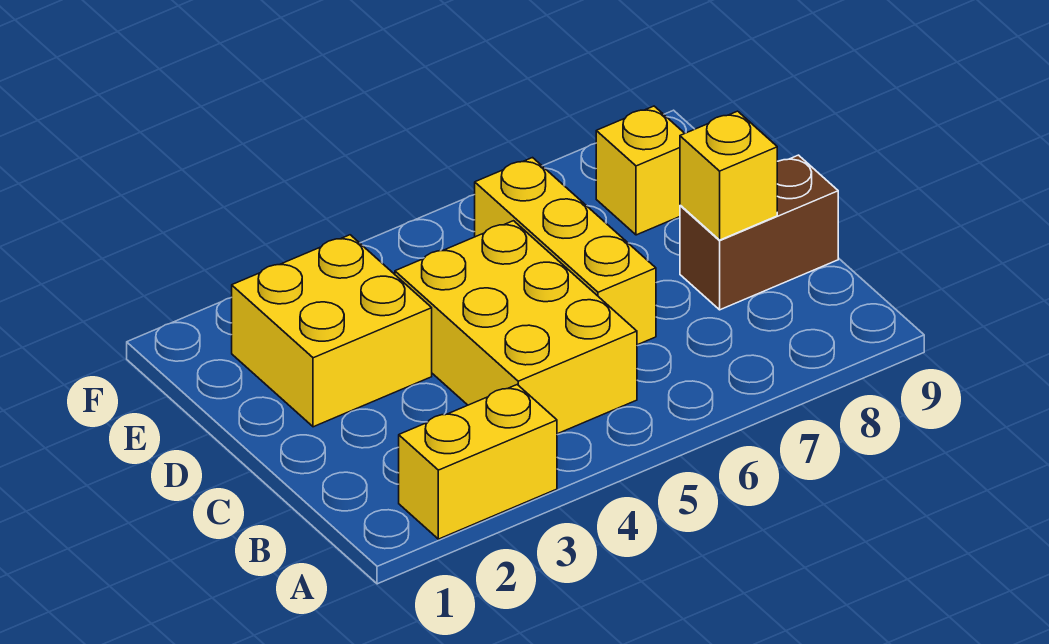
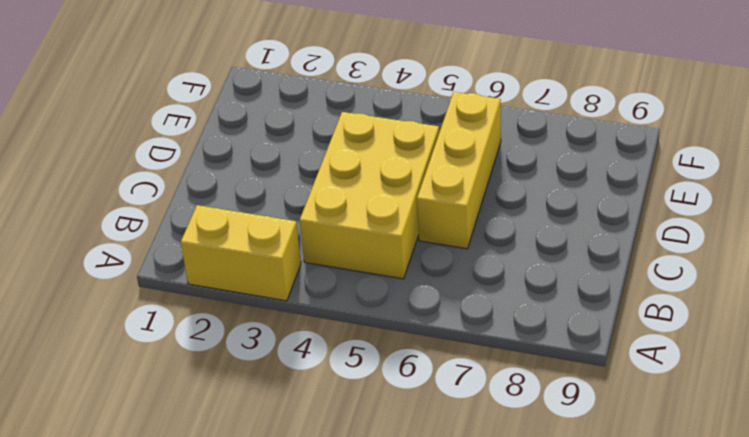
none -> brown 1x2 brick [680,155,838,310]
none -> yellow 2x2 brick [231,235,432,427]

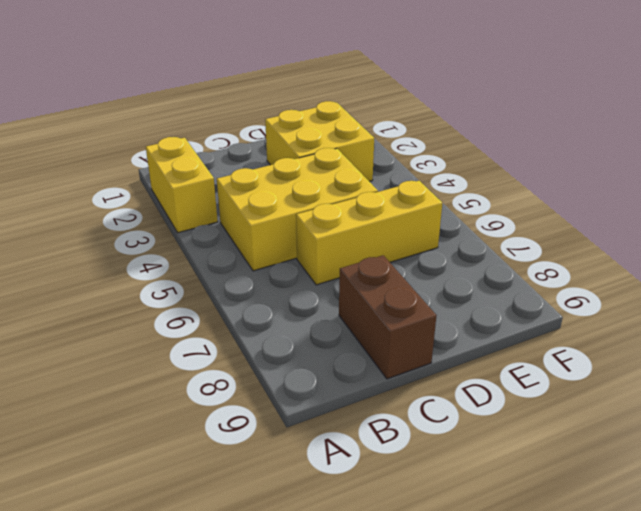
none -> yellow 1x1 brick [596,106,685,235]
none -> yellow 1x1 brick [680,111,777,240]

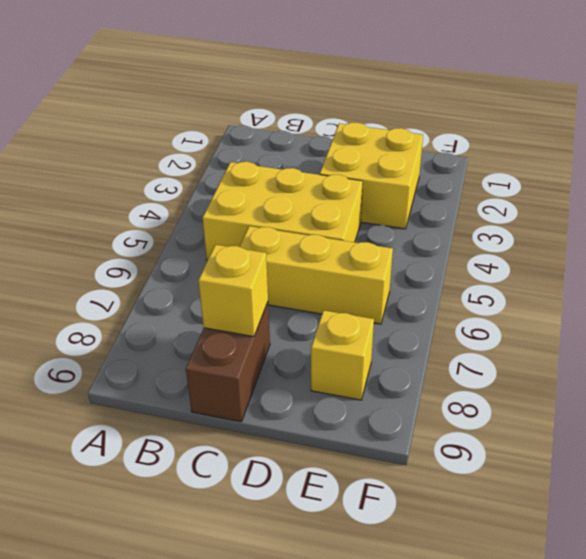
none -> yellow 1x2 brick [399,385,557,539]

